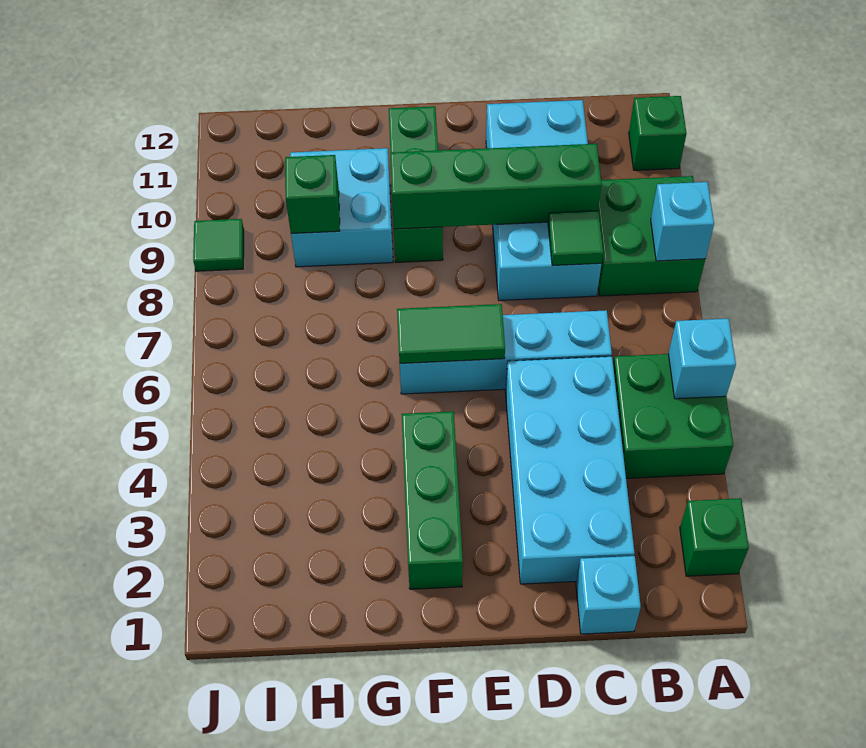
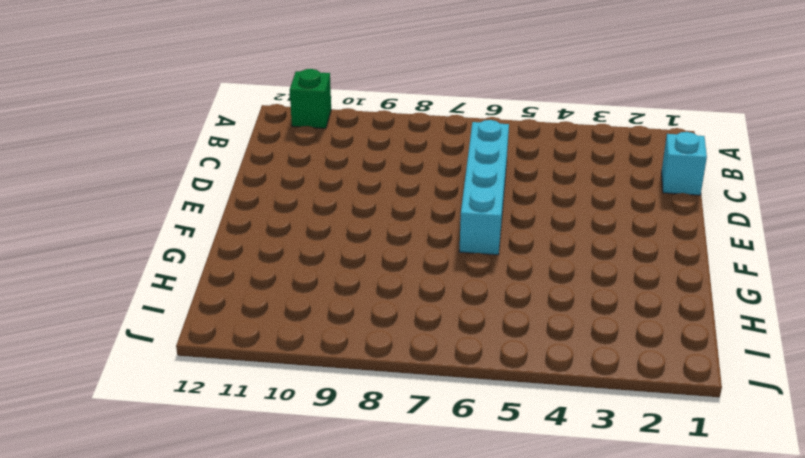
none -> green 1x1 brick [680,498,749,576]
none -> green 2x2 brick [613,354,733,478]
none -> green 2x2 brick [598,176,705,296]

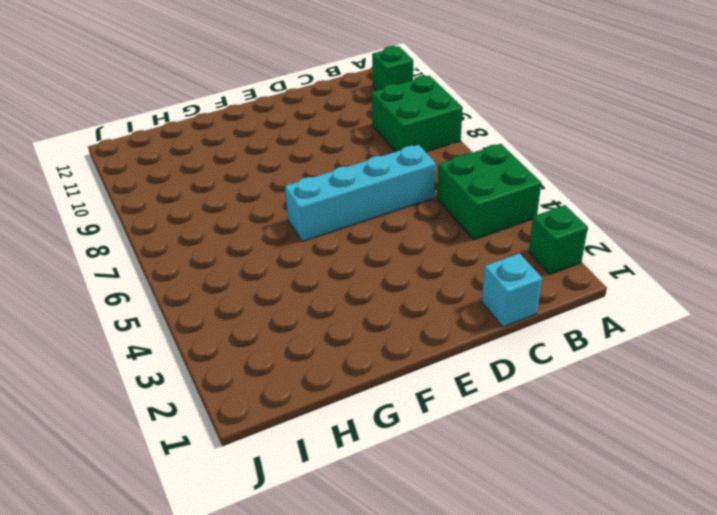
none -> cyan 2x4 brick [505,356,635,584]
none -> cyan 2x4 brick [486,100,601,301]
none -> green 1x3 brick [402,411,463,589]

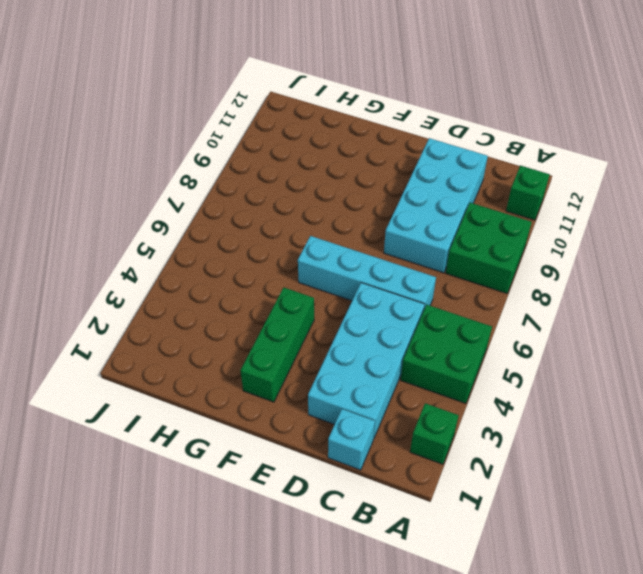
none -> green 1x3 brick [389,106,443,262]
none -> cyan 2x2 brick [290,148,393,267]
none -> green 1x1 tile [193,219,244,271]

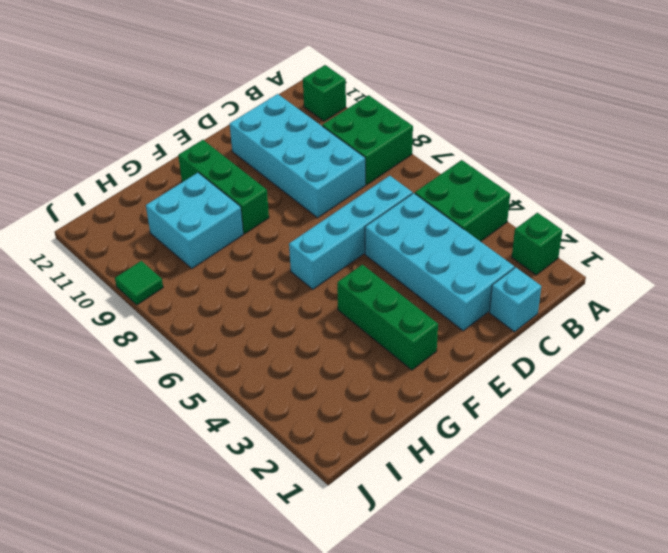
none -> cyan 1x1 brick [668,319,736,399]
none -> cyan 1x1 brick [651,182,714,261]
none -> green 1x1 tile [548,211,603,266]

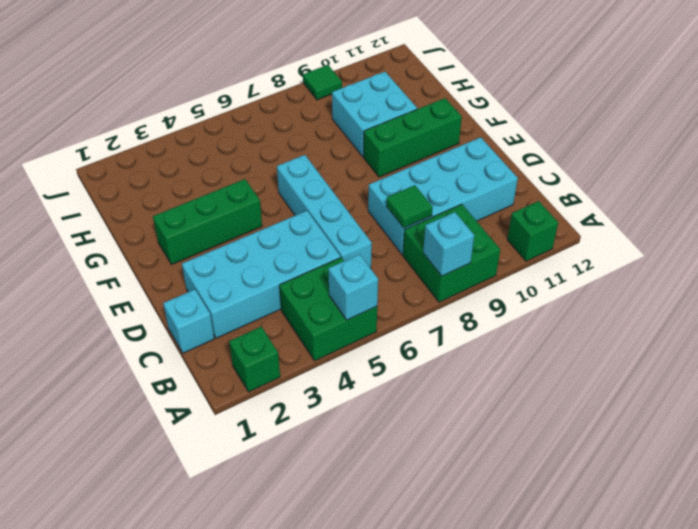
none -> green 1x4 brick [390,144,602,229]
none -> green 1x2 tile [397,304,505,363]
none -> green 1x1 brick [285,155,340,233]

